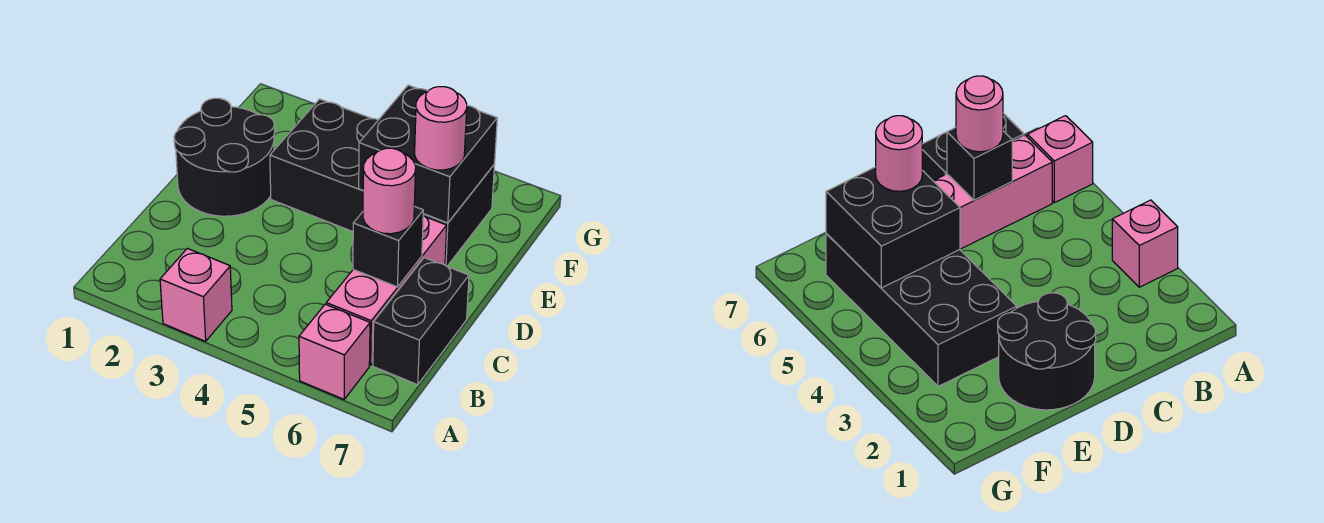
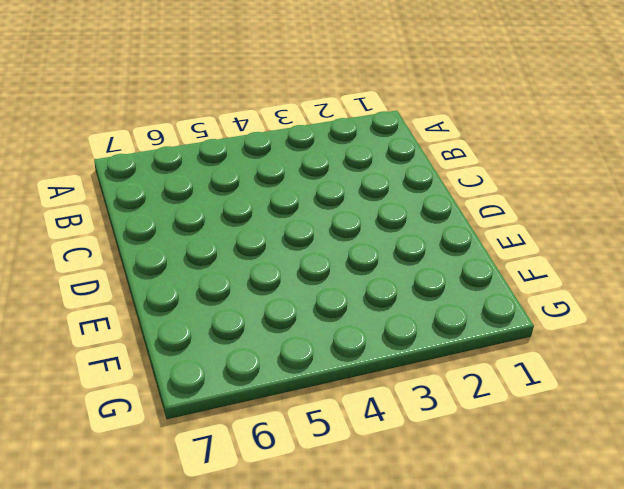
none -> pink 1x1 brick [160,248,232,341]
none -> pink 1x1 brick [299,304,370,399]

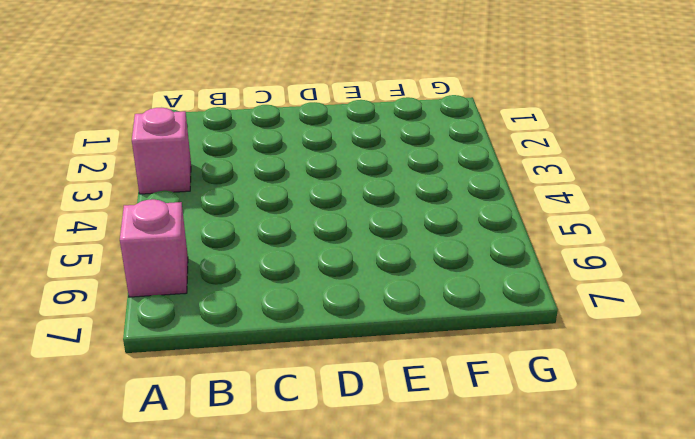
none -> pink 1x3 brick [326,215,447,365]
none -> black 1x2 brick [373,258,469,385]

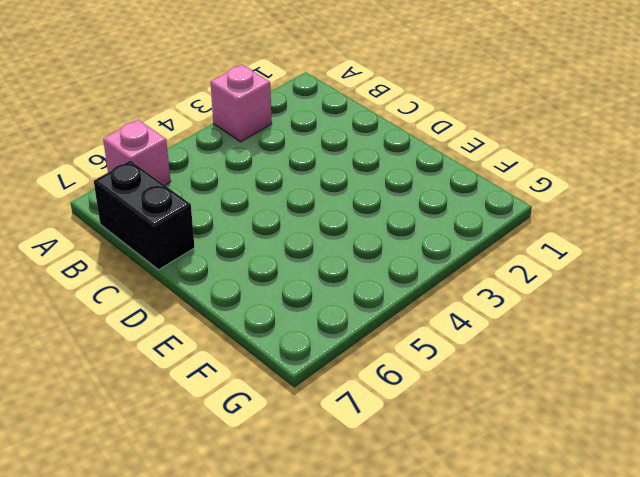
none -> pink 1x3 brick [326,215,447,365]
none -> black 2x2 round brick [174,98,275,216]

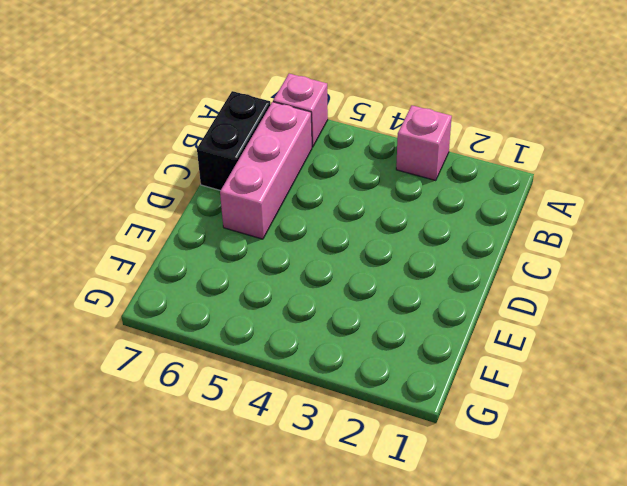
none -> black 2x2 round brick [174,98,275,216]
none -> black 2x4 brick [270,99,495,266]

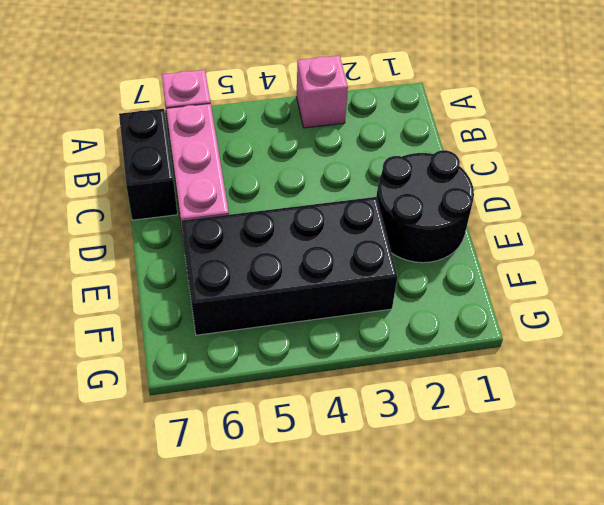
none -> black 1x1 brick [353,206,423,287]
none -> black 2x2 brick [359,85,497,223]

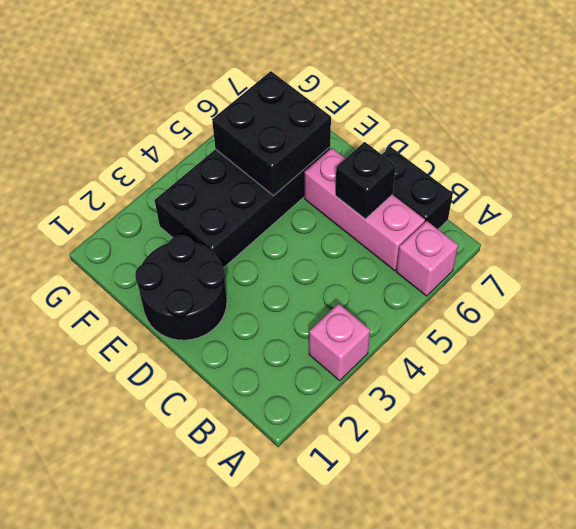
none -> pink 1x1 round brick [363,148,416,234]
none -> pink 1x1 round brick [415,87,467,170]

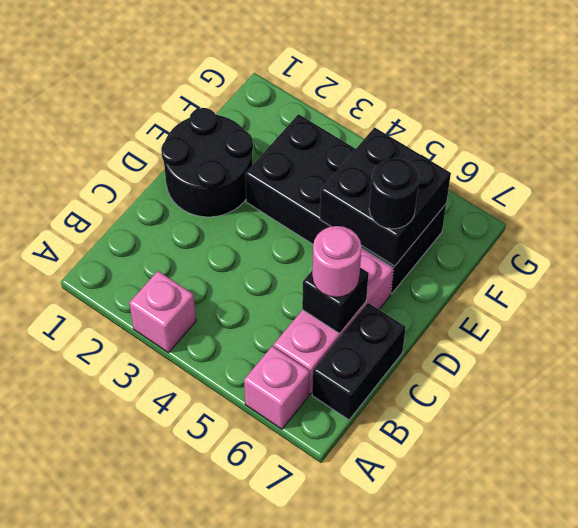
black 1x1 round brick [369,158,419,229] -> pink 1x1 round brick [415,87,467,170]

